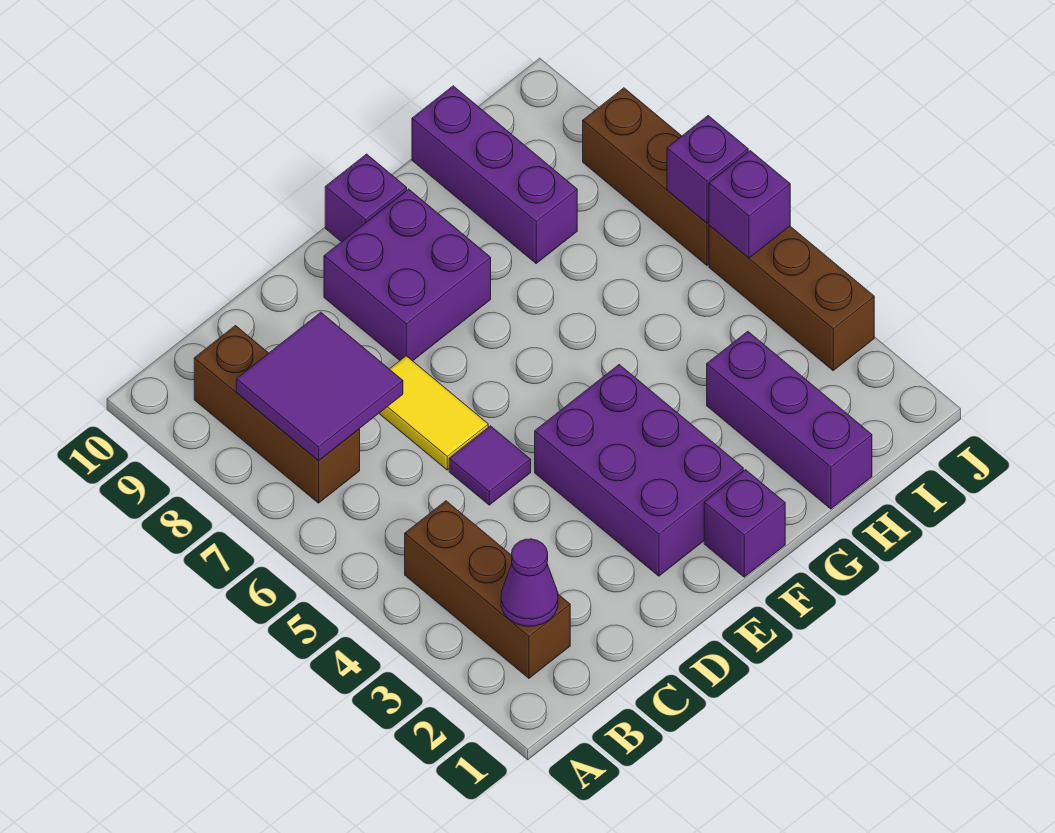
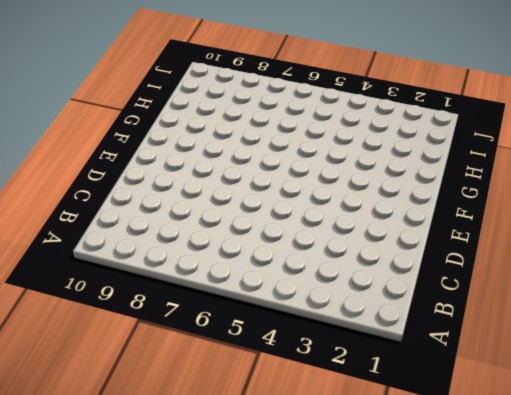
none -> brown 1x3 brick [405,501,570,678]
none -> brown 1x3 brick [194,326,360,503]
none -> purple 1x1 tile [449,426,531,505]

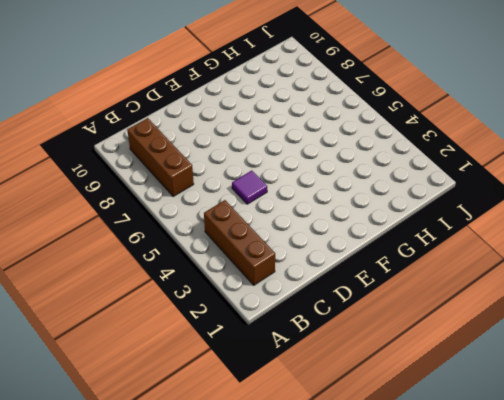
none -> yellow 1x2 tile [379,356,488,470]
none -> purple 2x3 brick [535,365,743,576]
none -> purple 2x2 brick [324,189,491,361]

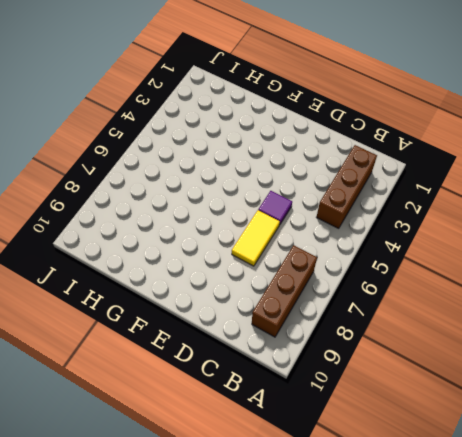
none -> purple 2x3 brick [535,365,743,576]
none -> purple 2x2 brick [324,189,491,361]
none -> purple 1x1 brick [704,470,785,577]

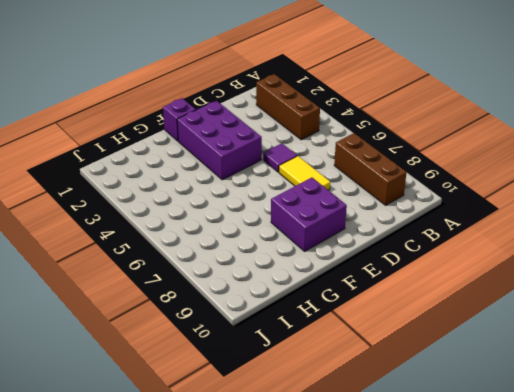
none -> purple 1x1 brick [325,154,407,242]
none -> purple 1x3 brick [707,331,872,509]
none -> purple 1x3 brick [412,86,577,263]

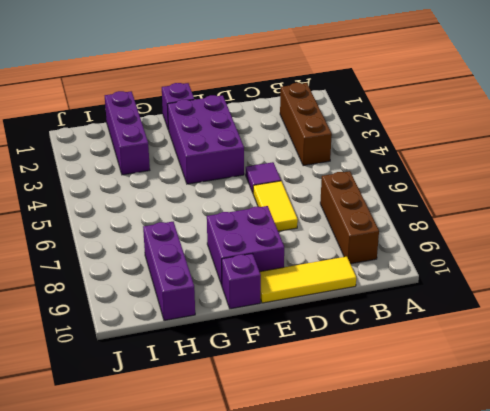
yellow 1x3 tile [260,257,356,303] -> none
none -> brown 1x3 brick [709,226,874,371]
none -> brown 1x3 brick [583,88,709,265]
none -> purple 1x1 cone [501,539,558,626]

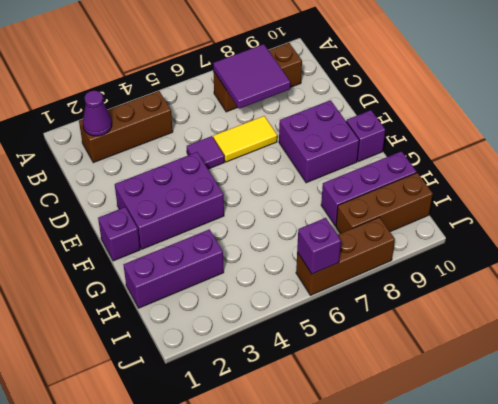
brown 1x3 brick [336,173,433,234] -> brown 1x3 brick moved to [709,226,874,371]
none -> purple 1x1 brick [709,151,790,258]

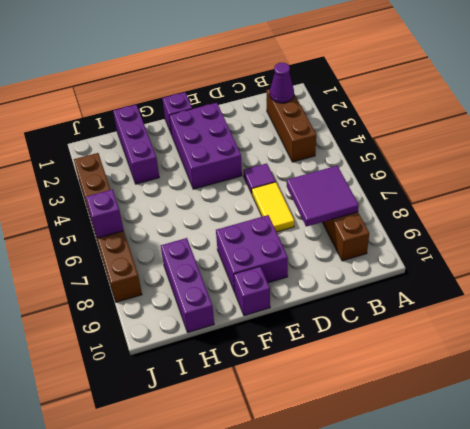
none -> purple 1x1 brick [709,151,790,258]

